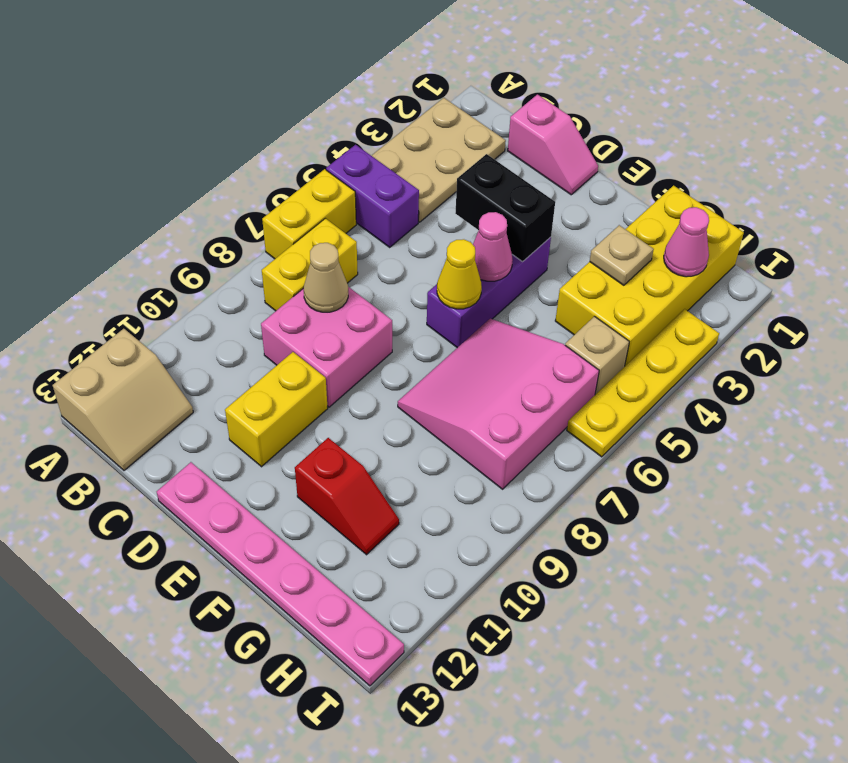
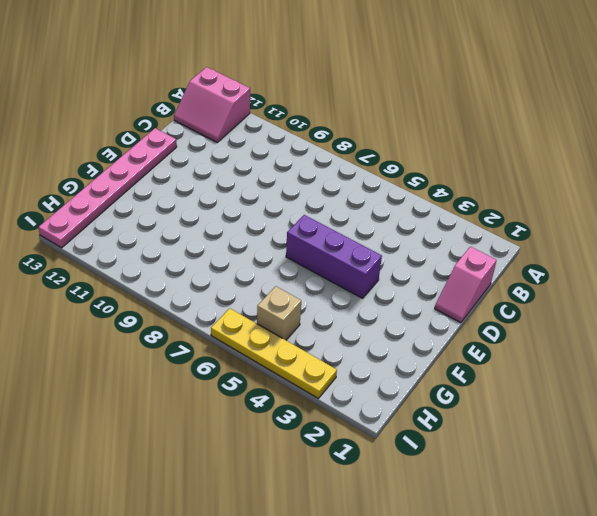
pink 2x2 slope [174,67,250,142] -> tan 2x2 slope [53,329,193,470]
none -> tan 2x3 plate [371,98,506,222]
none -> purple 1x2 brick [326,145,419,247]
none -> yellow 1x2 brick [262,169,356,259]

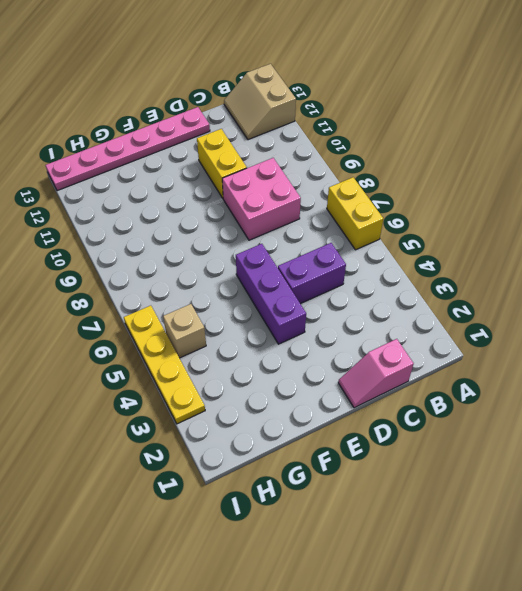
purple 1x2 brick [278,243,346,304] -> purple 1x2 brick moved to [326,145,419,247]
none -> tan 2x3 plate [371,98,506,222]
none -> yellow 1x2 brick [262,218,358,311]
none -> pink 3x3 slope [398,319,599,489]

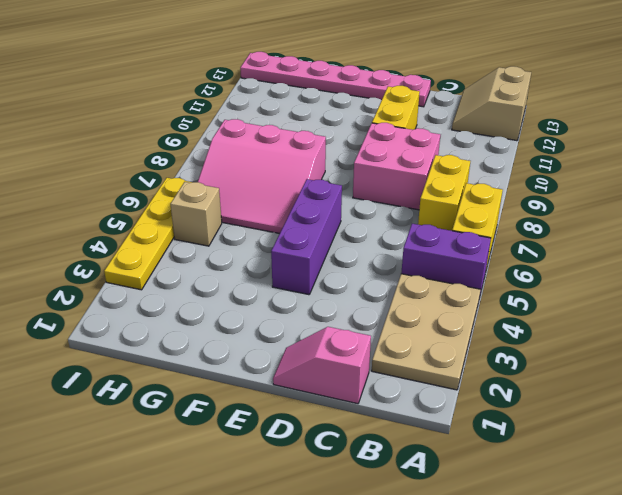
pink 3x3 slope [198,119,326,233] -> pink 3x3 slope turned to [398,319,599,489]
none -> red 1x2 slope [295,438,399,555]
none -> yellow 2x4 brick [555,186,744,366]
none -> tan 1x1 cone [304,243,348,312]

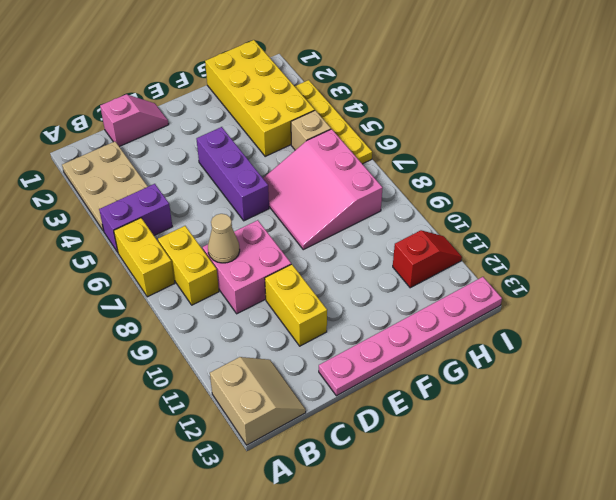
red 1x2 slope [393,230,462,288] -> red 1x2 slope moved to [295,438,399,555]
none -> black 1x2 brick [455,154,555,262]
none -> pink 1x1 cone [473,212,513,281]
none -> yellow 1x1 cone [437,239,482,309]

